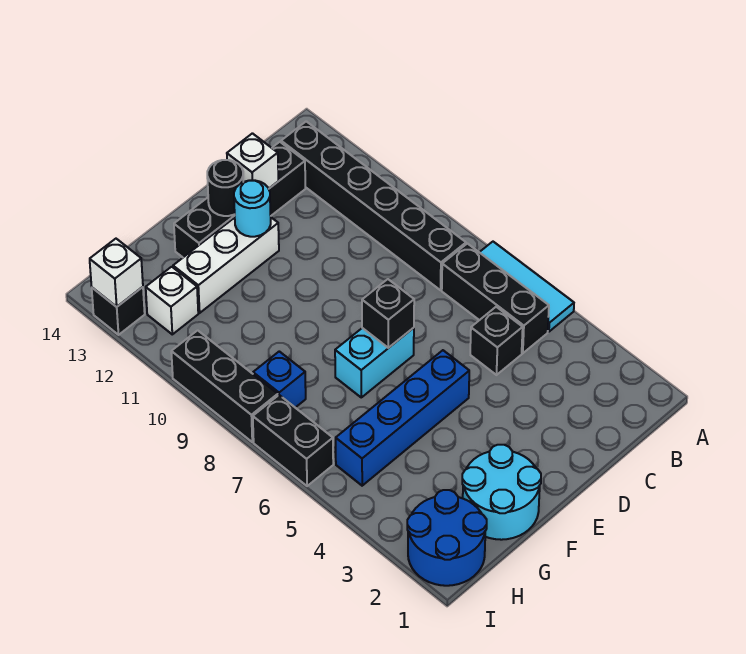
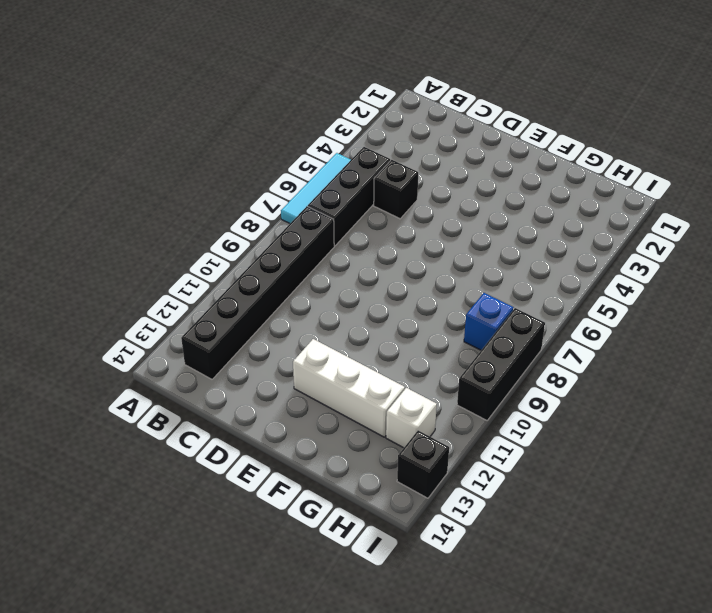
none -> black 1x4 brick [174,142,305,257]
none -> blue 1x4 brick [336,350,469,486]
none -> cyan 1x2 brick [335,328,414,397]

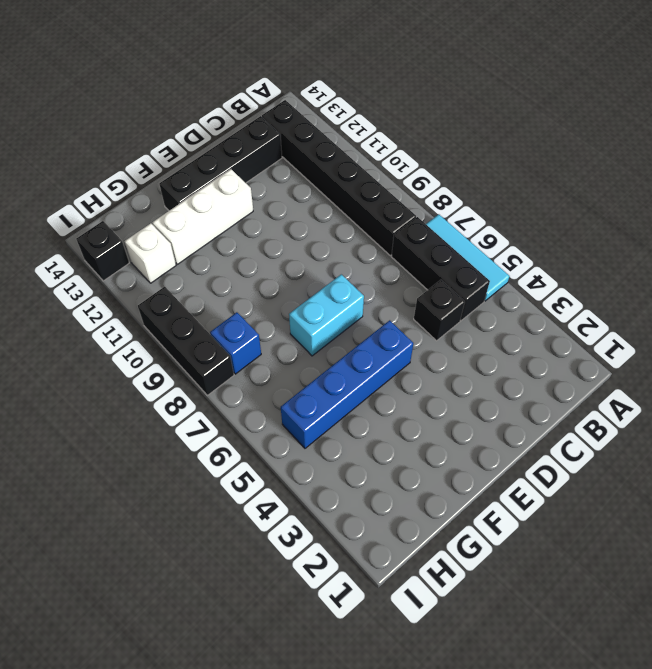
none -> cyan 2x2 round brick [462,445,541,540]
none -> blue 2x2 round brick [407,490,487,586]
none -> black 1x2 brick [253,395,333,486]

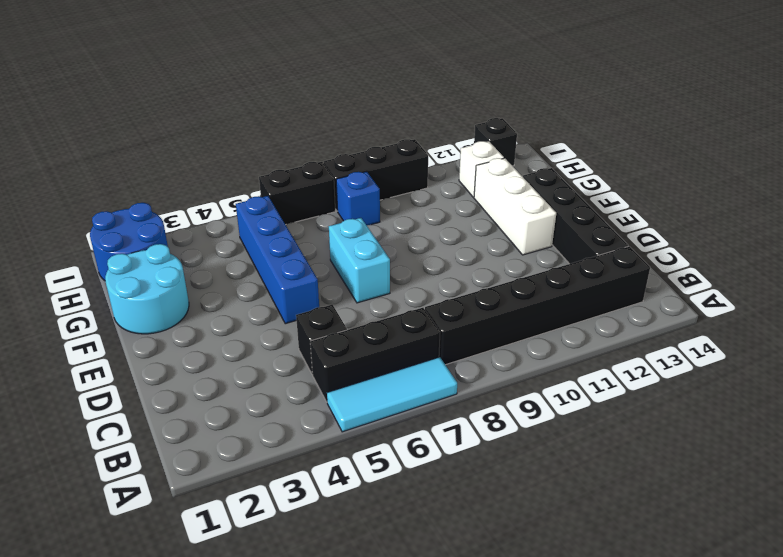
none -> white 1x1 brick [227,133,278,189]
none -> black 1x1 brick [362,279,414,348]
none -> cyan 1x1 round brick [234,180,271,237]

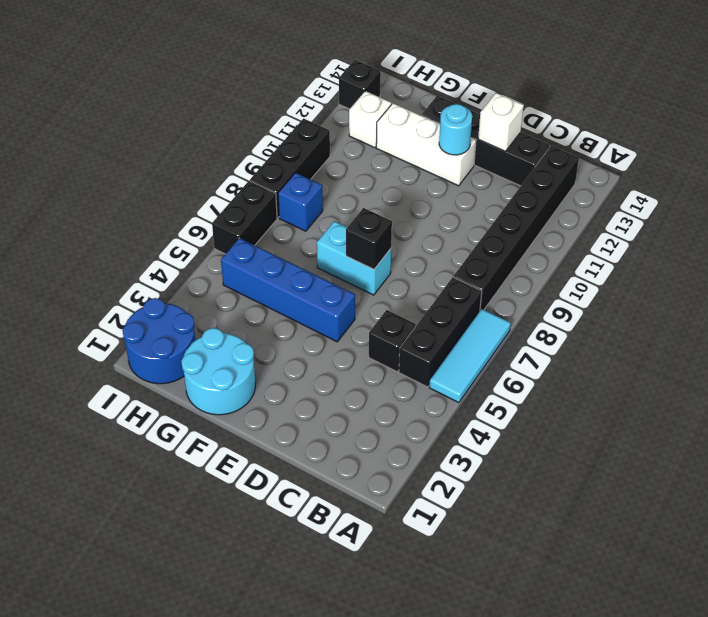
none -> black 1x1 round brick [207,160,243,216]
none -> white 1x1 brick [90,239,143,307]

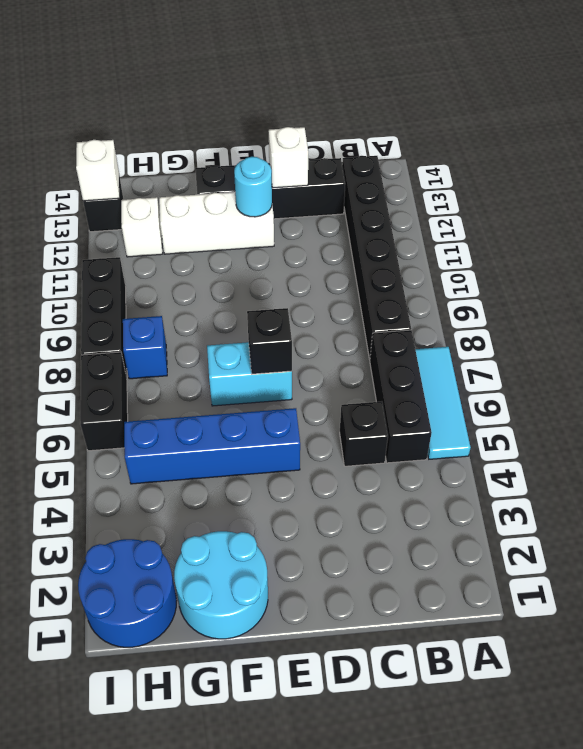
none -> black 1x1 round brick [207,160,243,216]

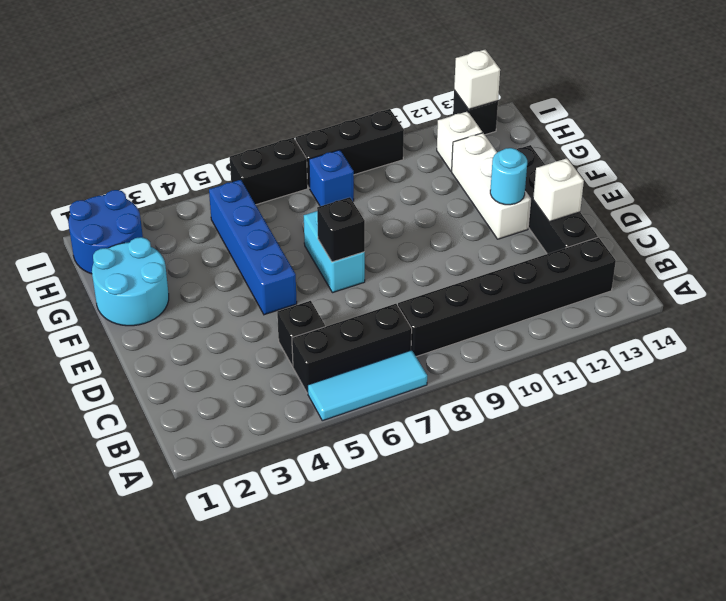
none -> black 1x1 round brick [207,160,243,216]

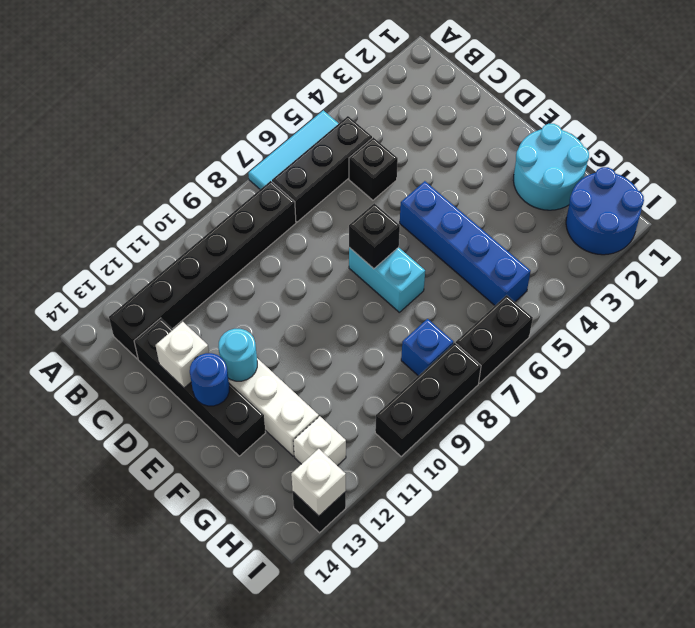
blue 1x1 round brick [190,353,229,406] -> black 1x1 round brick [207,160,243,216]

